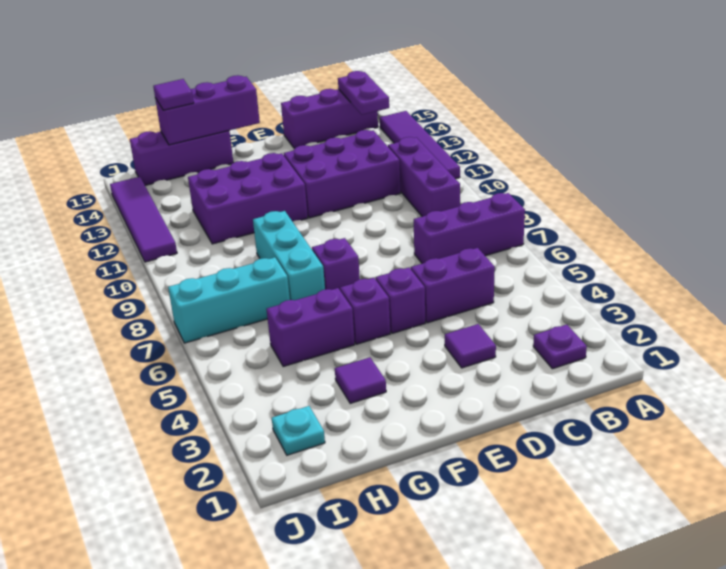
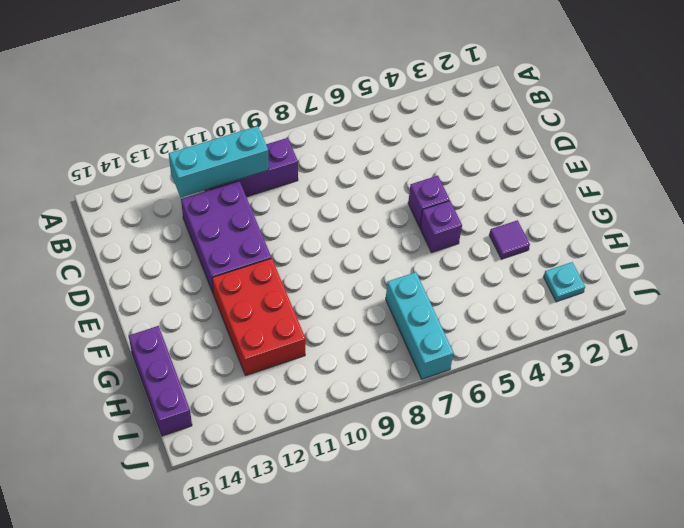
cyan 1x3 brick [169,126,269,197] -> cyan 1x3 brick moved to [253,211,325,300]
red 2x3 brick [212,258,306,376] -> purple 2x3 brick [188,153,308,244]
none -> purple 1x3 brick [414,193,525,264]
none -> purple 1x4 tile [380,111,460,179]
none -> purple 1x1 plate [533,324,587,369]

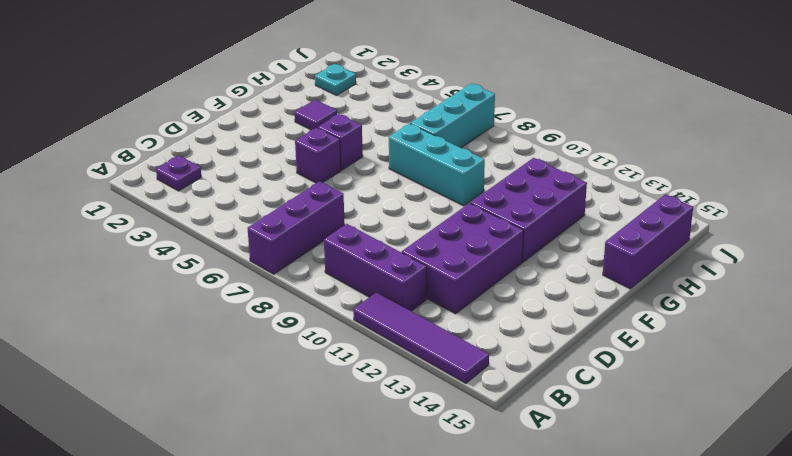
none -> purple 1x3 brick [281,89,378,148]
none -> purple 1x2 brick [411,248,495,323]
none -> purple 1x1 tile [445,324,496,368]

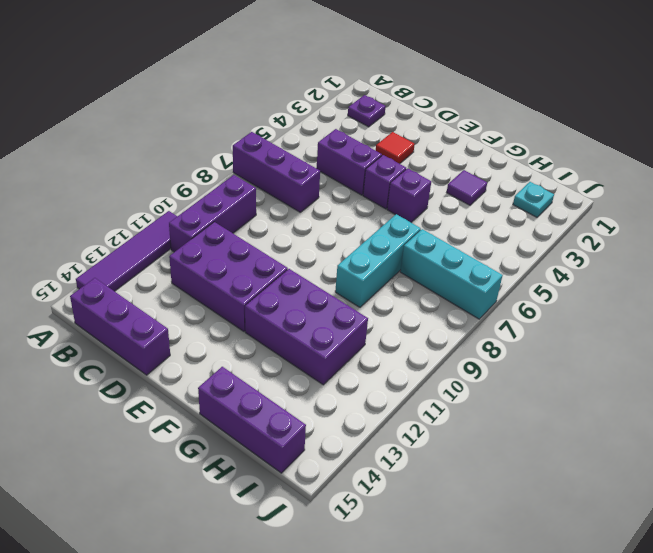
red 1x1 tile [376,132,415,164] -> purple 1x1 tile [445,324,496,368]
none -> purple 1x1 brick [312,238,360,290]
none -> purple 1x2 brick [266,288,355,367]
none -> purple 1x4 tile [110,177,177,262]

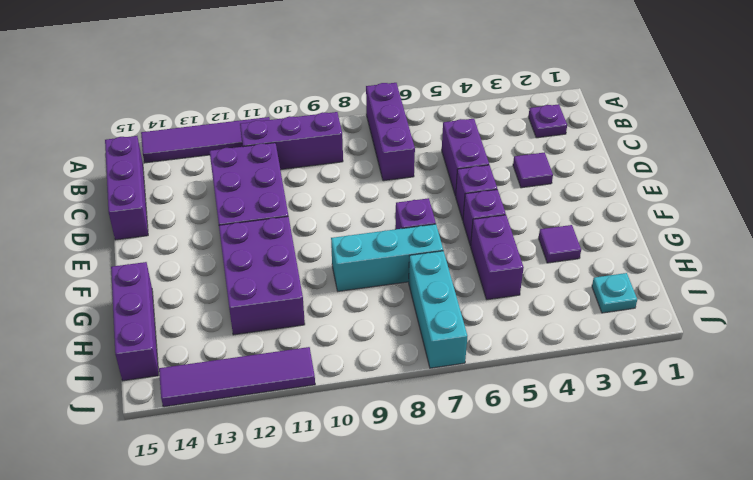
none -> purple 1x2 plate [338,71,389,115]
none -> purple 1x3 brick [155,75,260,145]
none -> purple 1x1 tile [153,79,194,110]

